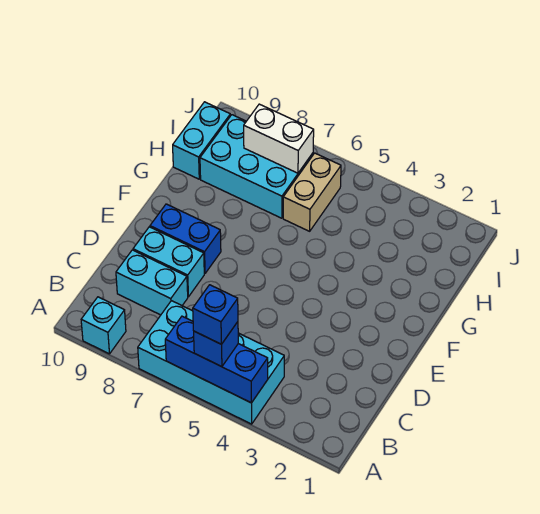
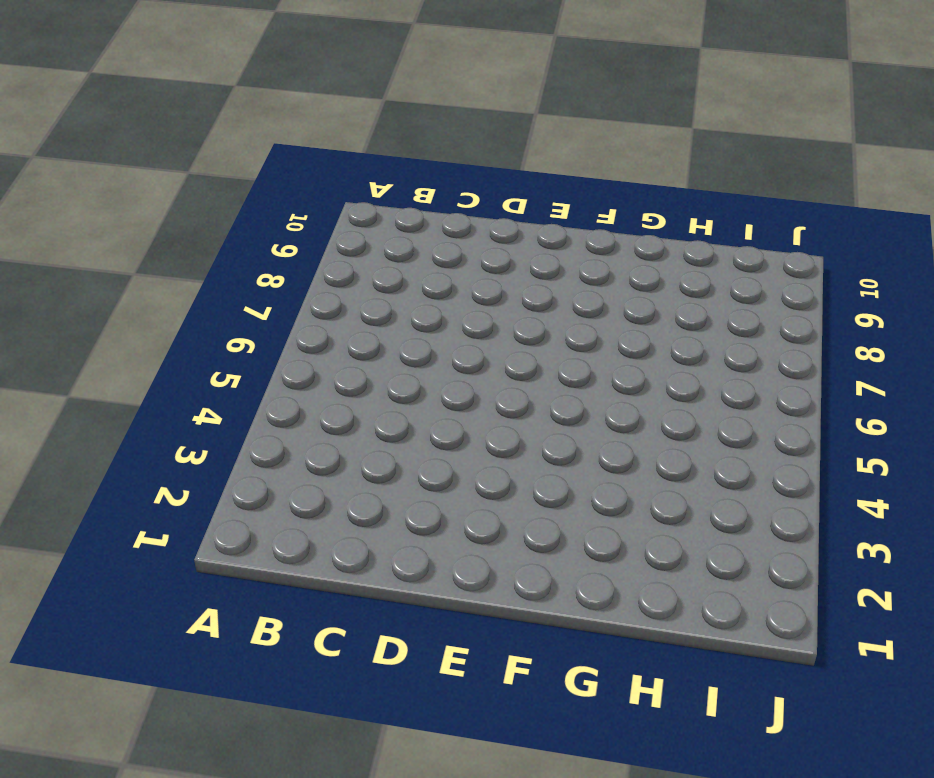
none -> cyan 2x4 brick [138,301,284,424]
none -> cyan 1x1 brick [81,297,126,354]
none -> cyan 1x2 brick [116,250,188,315]

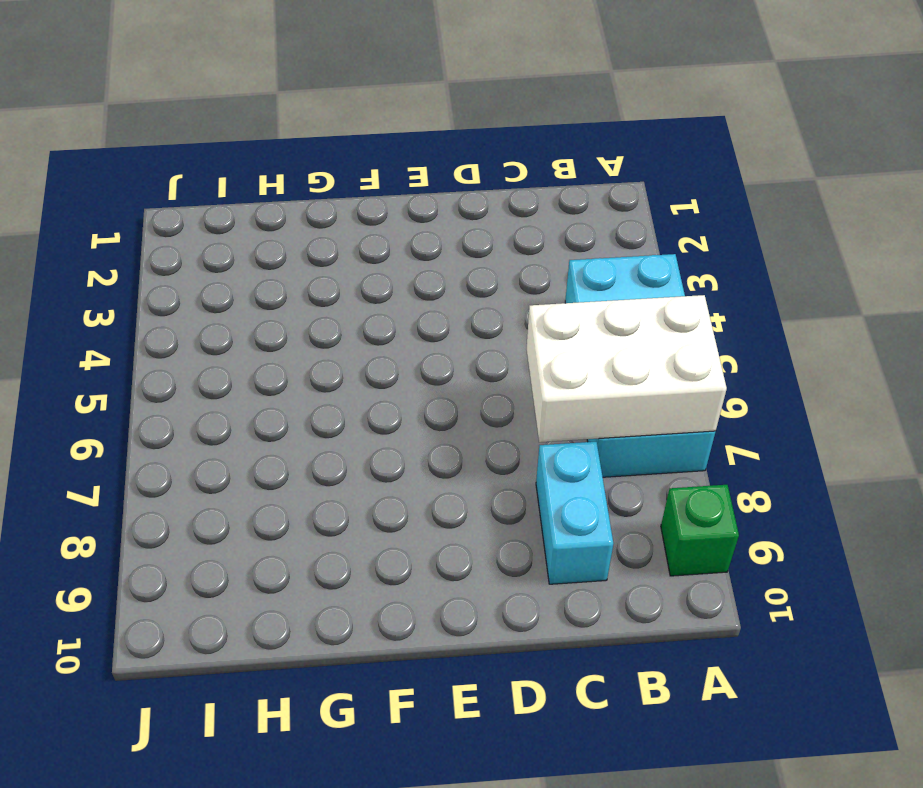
white 2x3 brick [526,295,727,442] -> blue 1x3 brick [165,316,268,403]
green 1x1 brick [661,485,739,576] -> cyan 1x1 brick [81,297,126,354]
none -> cyan 1x2 brick [133,227,204,297]
none -> blue 1x2 brick [150,204,221,273]
none -> tan 1x2 brick [283,153,341,231]

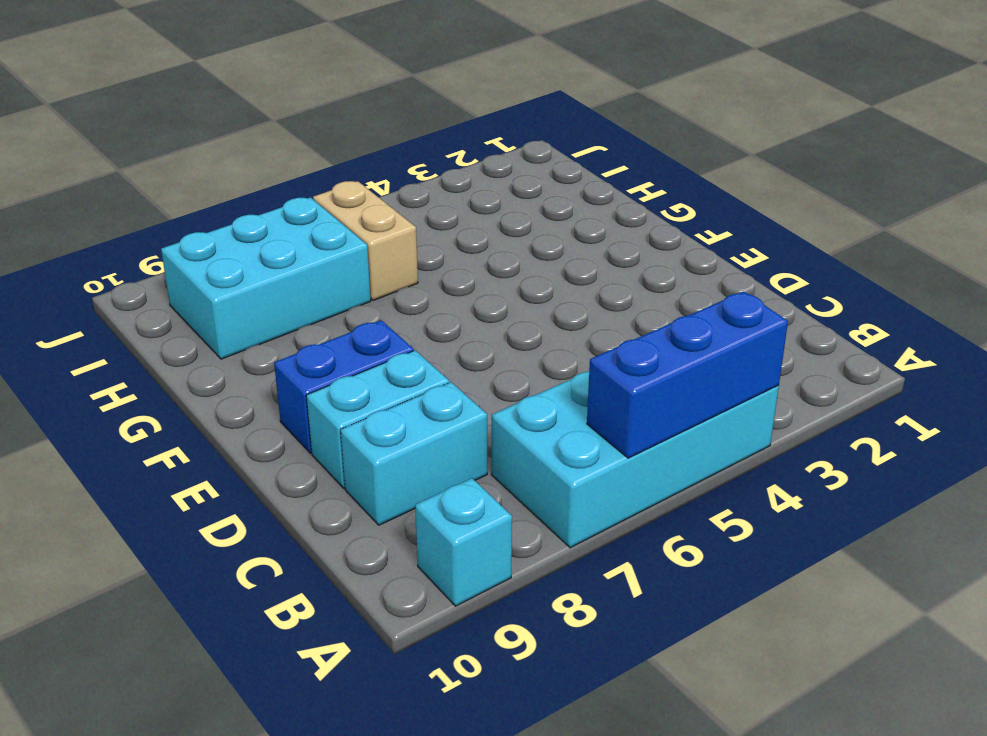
none -> cyan 1x2 brick [173,102,230,179]
none -> white 1x2 brick [244,104,314,173]
none -> blue 1x1 brick [194,322,238,367]

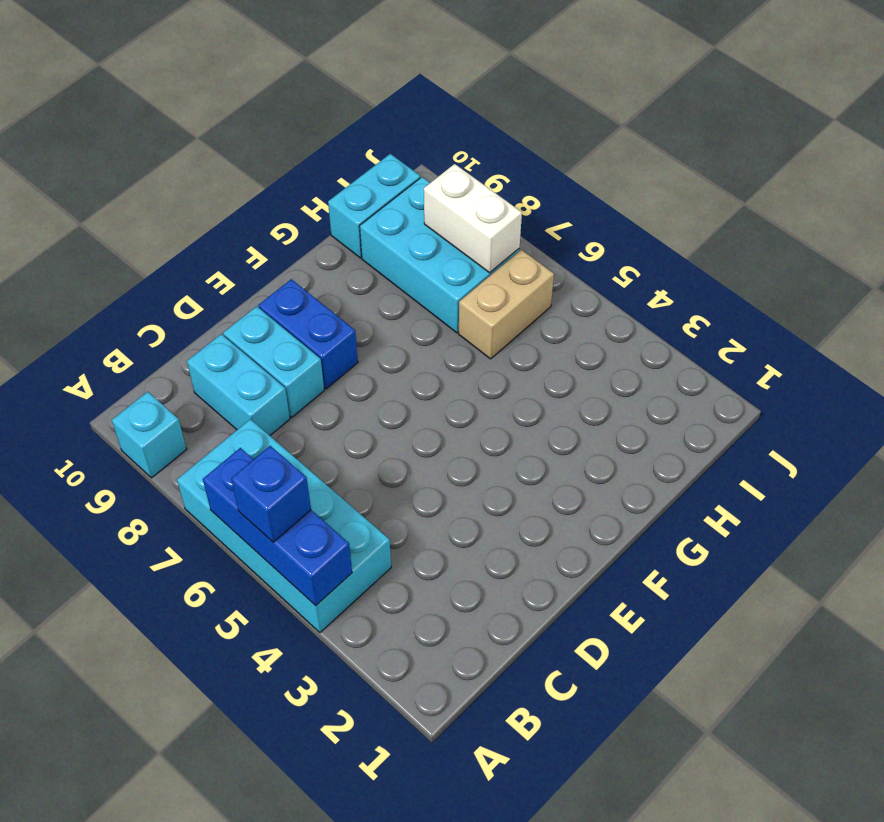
none -> blue 1x1 brick [193,285,238,344]

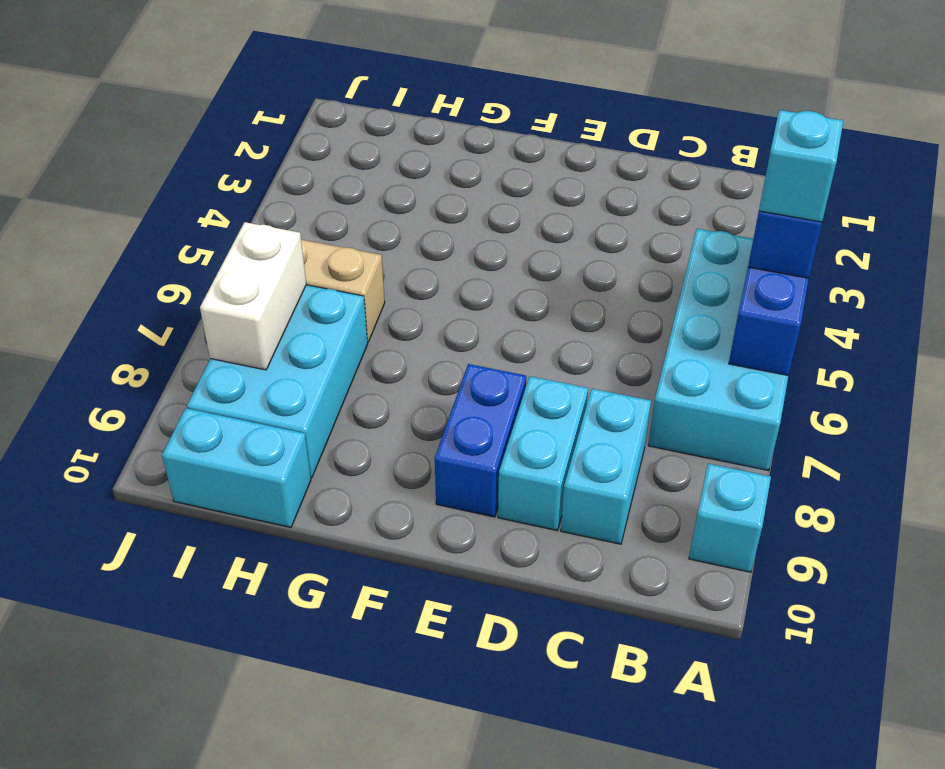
cyan 1x1 brick [759,110,843,222] -> blue 1x1 brick [193,285,238,344]

